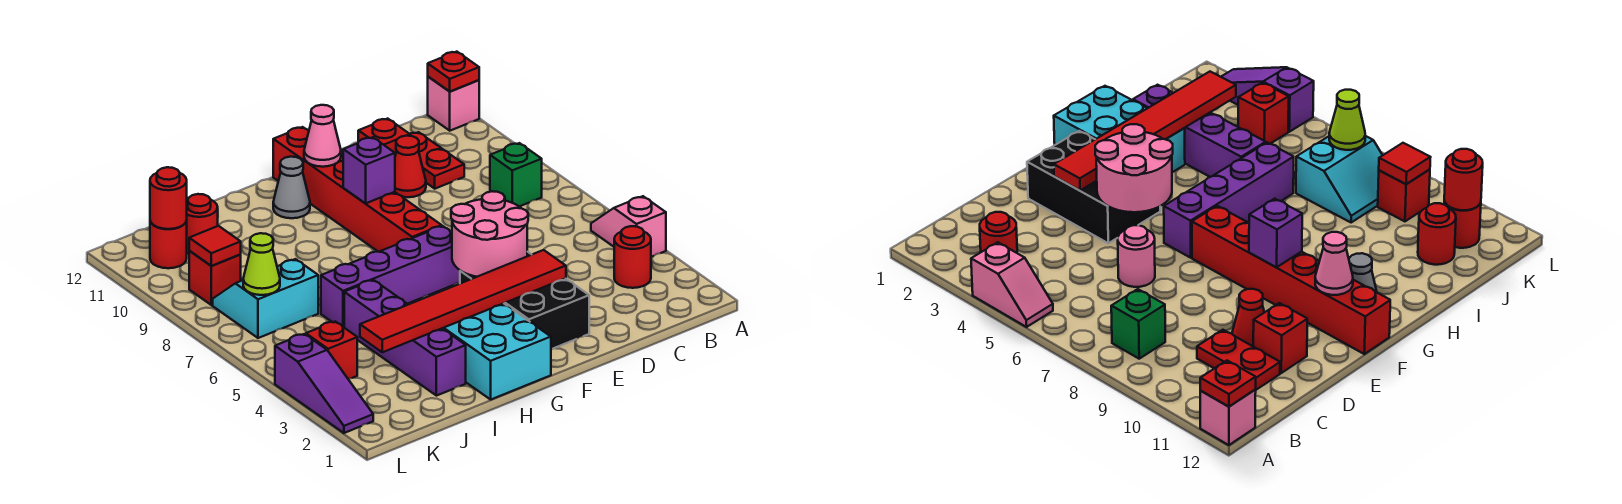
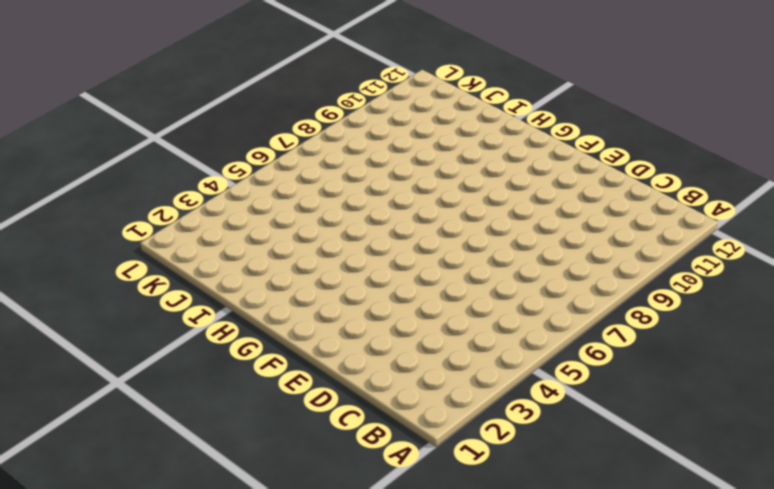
none -> pink 1x2 slope [591,196,666,257]
none -> pink 1x1 brick [428,77,479,131]
none -> red 1x1 round brick [614,226,651,288]

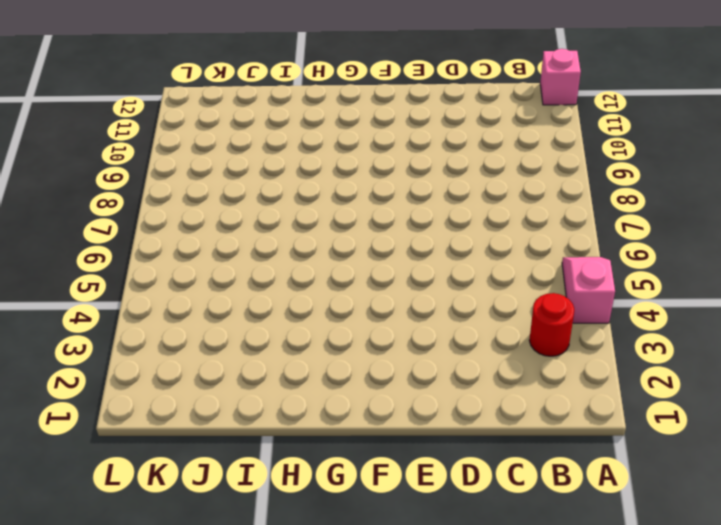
none -> green 1x1 brick [490,143,542,206]
none -> red 1x2 plate [410,132,464,189]
none -> pink 1x1 round brick [1118,225,1155,287]

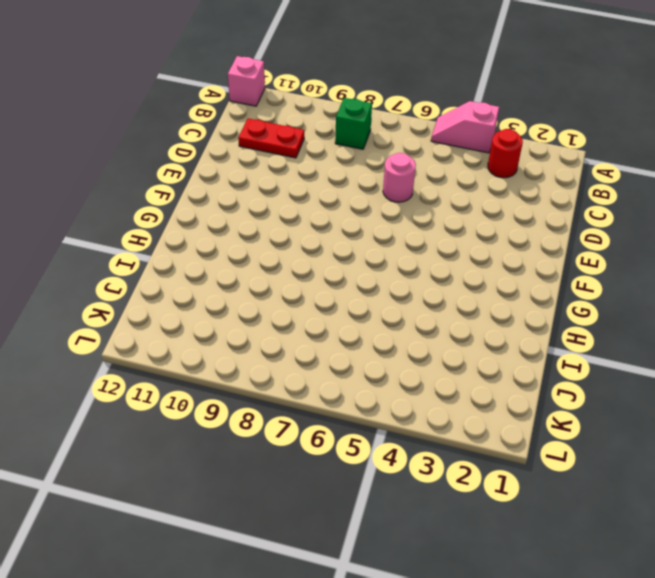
none -> red 1x1 cone [395,136,426,197]
none -> red 1x1 brick [358,119,410,155]
none -> black 2x3 brick [460,252,589,349]

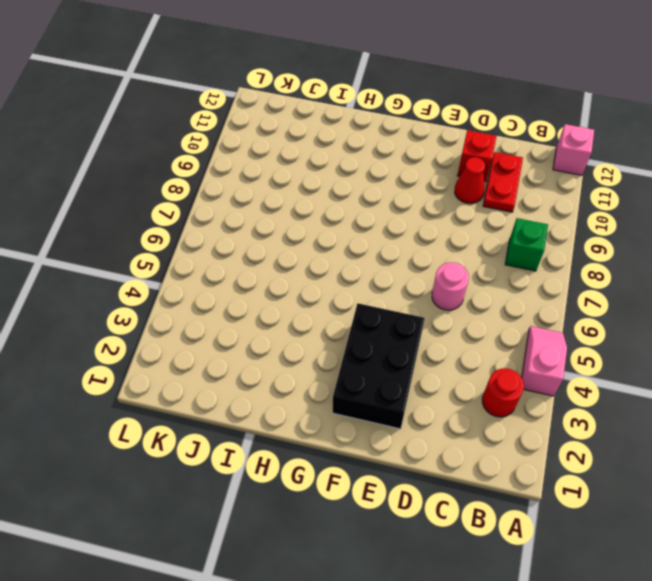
none -> purple 1x4 brick [321,226,460,327]
none -> red 1x6 brick [273,127,442,252]
none -> cyan 2x3 brick [443,303,551,399]

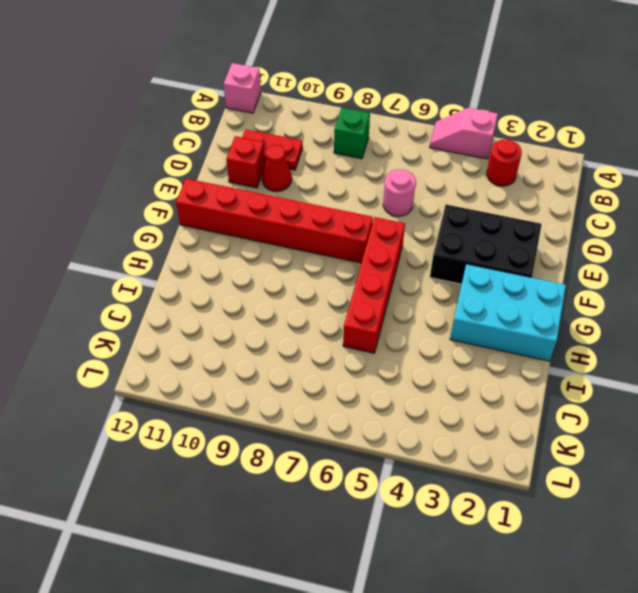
red 1x4 brick [343,217,405,353] -> purple 1x4 brick [321,226,460,327]
none -> grey 1x1 cone [273,157,310,218]
none -> purple 1x4 brick [344,280,466,396]
none -> cyan 2x2 slope [213,259,318,338]

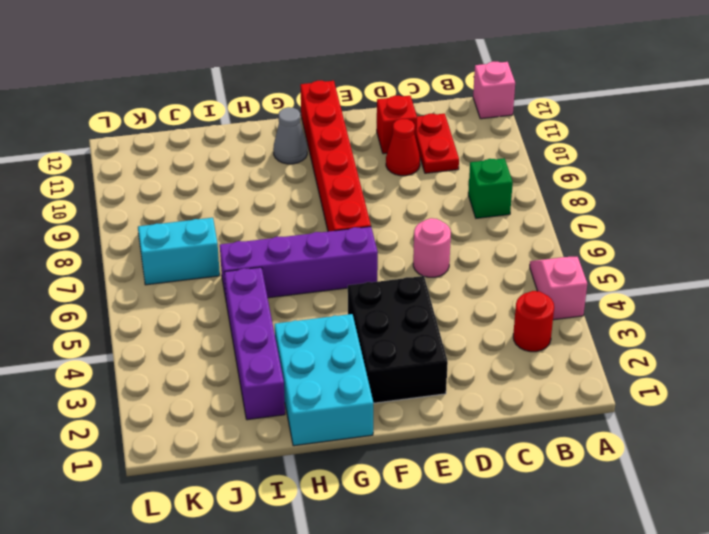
none -> red 1x1 round brick [186,194,218,254]
none -> red 1x1 brick [306,322,357,379]
none -> red 1x1 brick [189,251,241,305]

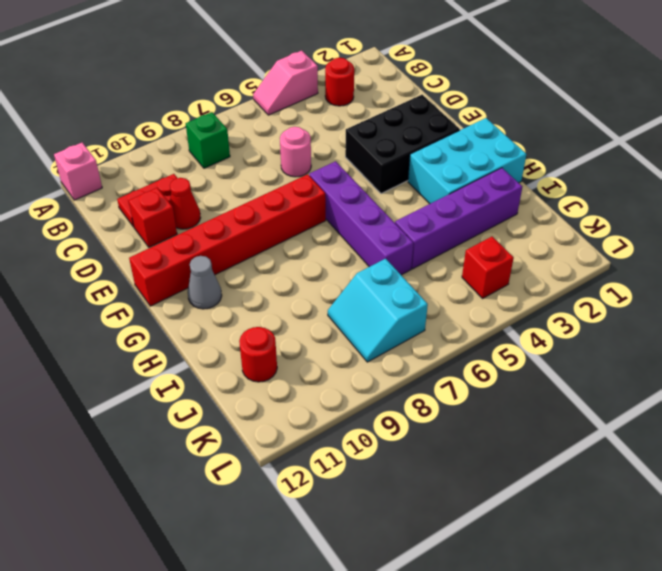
none -> red 1x1 brick [189,251,241,305]
none -> red 1x1 round brick [150,221,187,268]
none -> purple 1x3 slope [275,334,373,433]

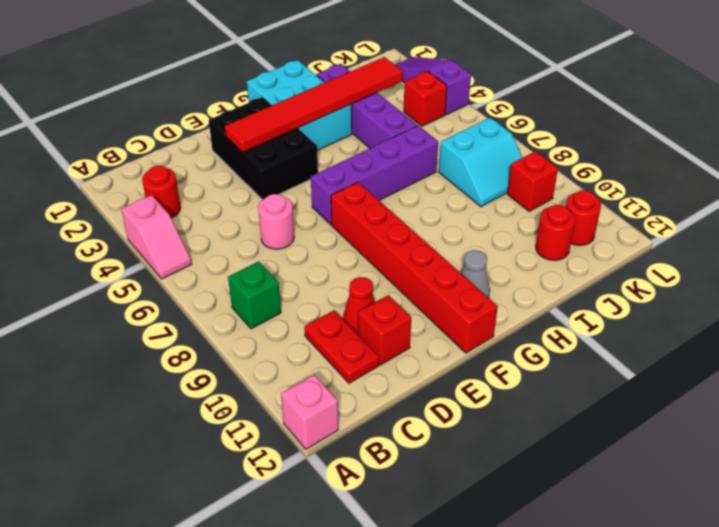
none -> red 1x1 plate [428,52,479,92]
none -> pink 2x2 round brick [451,191,528,277]
none -> purple 1x1 brick [343,137,395,204]

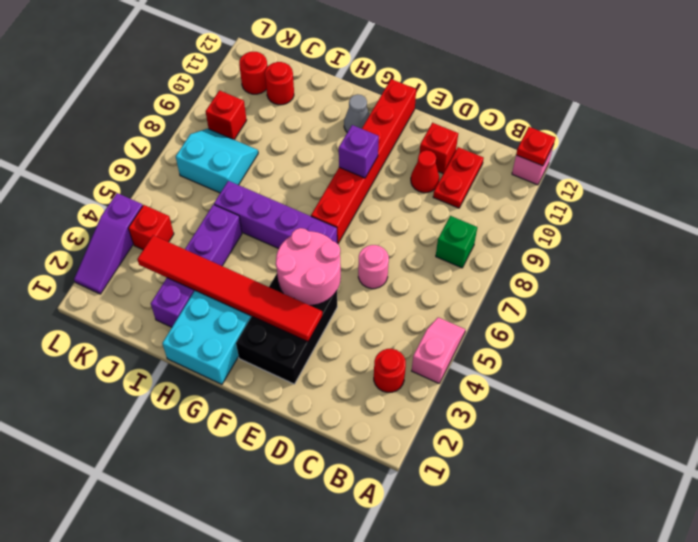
none -> pink 1x1 cone [304,105,341,167]
none -> lime 1x1 cone [243,233,280,295]
none -> red 1x1 tile [189,226,241,266]

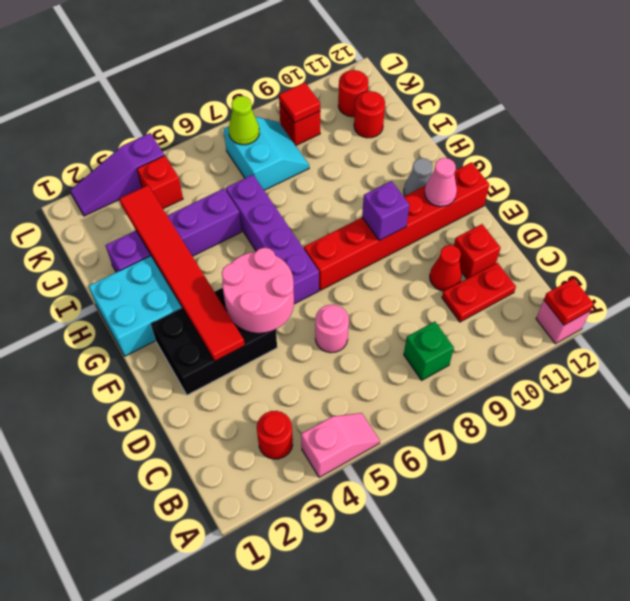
none -> red 1x1 round brick [150,167,187,229]

